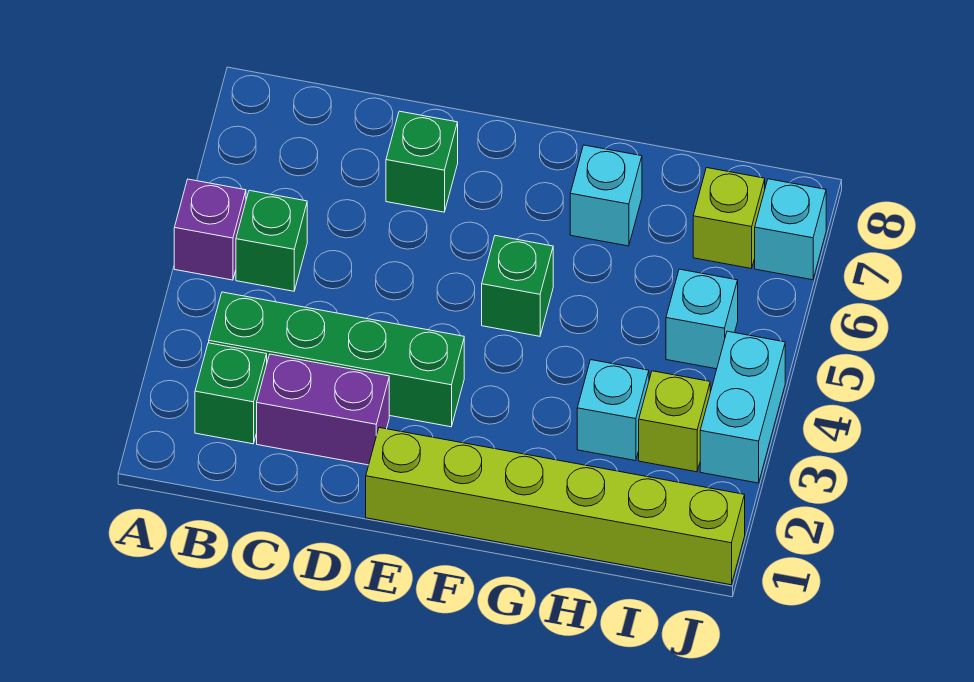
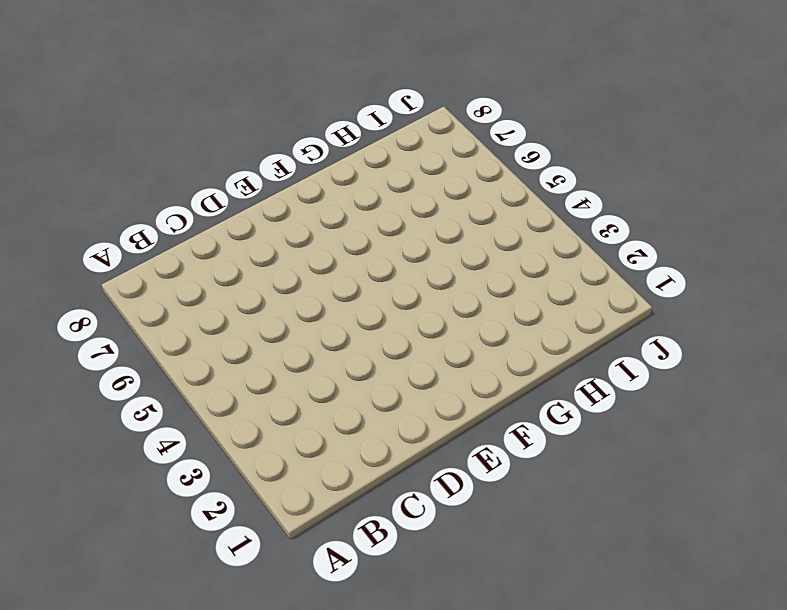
none -> purple 1x1 brick [174,179,246,280]
none -> green 1x1 brick [195,343,267,444]
none -> green 1x4 brick [209,292,464,427]

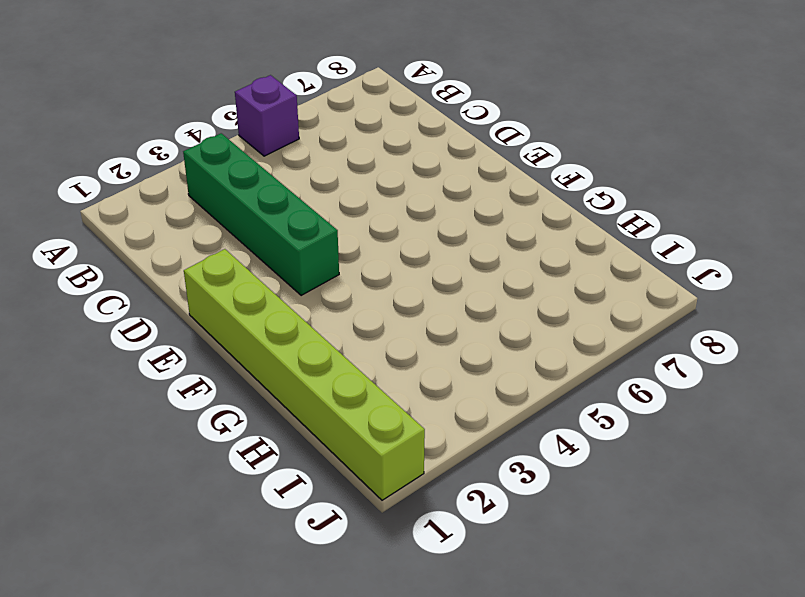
none -> green 1x1 brick [195,343,267,444]
none -> green 1x1 brick [236,190,307,291]
none -> purple 1x2 brick [257,354,389,465]

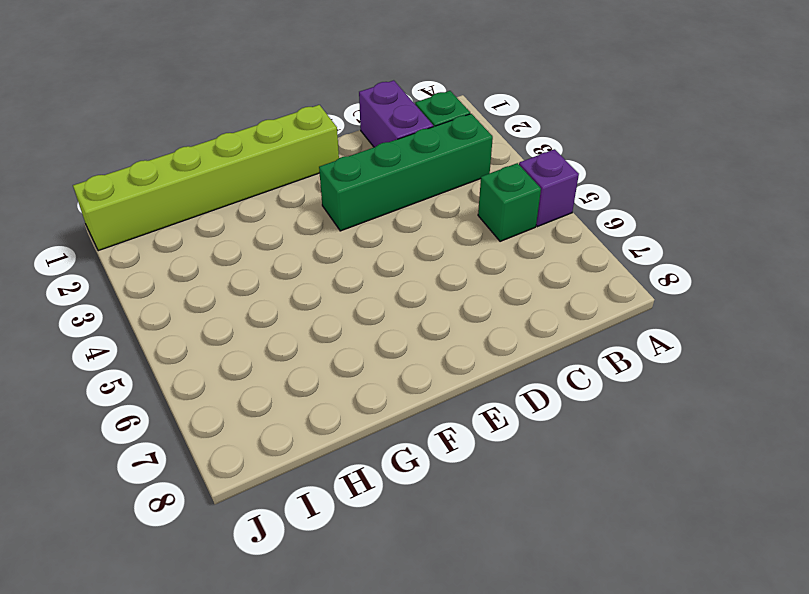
purple 1x2 brick [359,80,433,147] -> purple 1x2 brick turned to [257,354,389,465]
none -> green 1x1 brick [386,111,458,212]
none -> green 1x1 brick [482,236,553,336]
none -> cyan 1x1 brick [570,145,642,246]

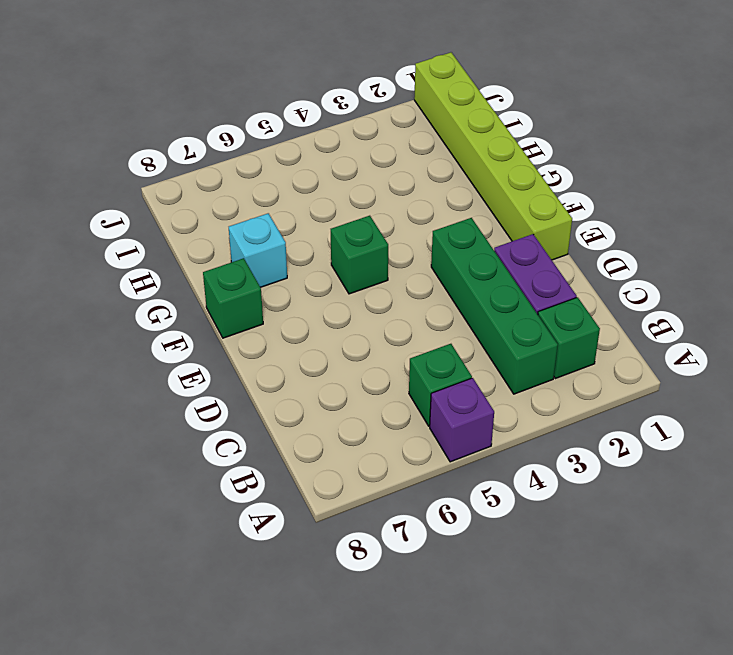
green 1x1 brick [203,258,263,338] -> green 1x1 brick moved to [386,111,458,212]
none -> cyan 1x1 brick [577,360,649,461]
none -> lime 1x1 brick [639,371,710,472]
none -> cyan 1x1 brick [666,269,738,369]

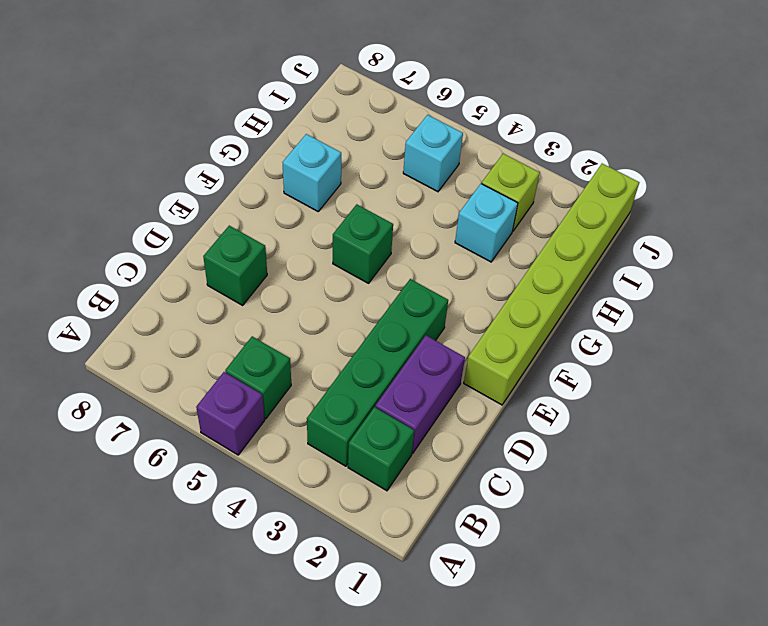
none -> lime 1x1 brick [693,168,765,269]
none -> cyan 1x2 brick [700,331,785,483]
none -> cyan 1x1 brick [755,179,826,280]

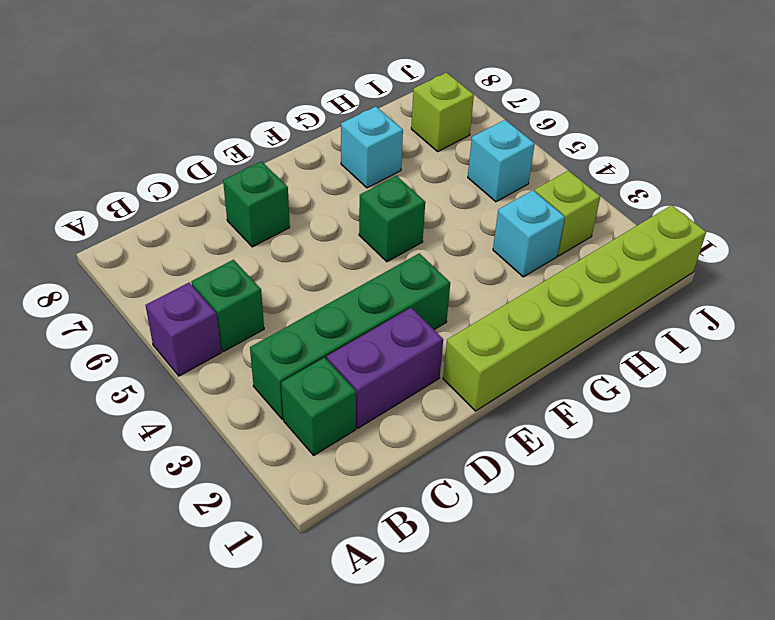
none -> cyan 1x2 brick [700,331,785,483]
none -> cyan 1x1 brick [755,179,826,280]

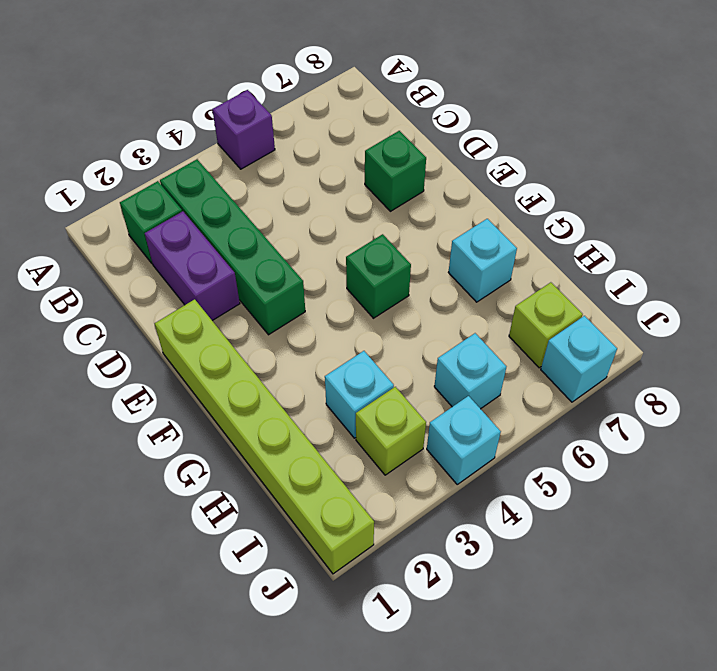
cyan 1x1 brick [427,396,501,484] -> cyan 1x2 brick [700,331,785,483]
none -> green 1x1 brick [236,190,307,291]

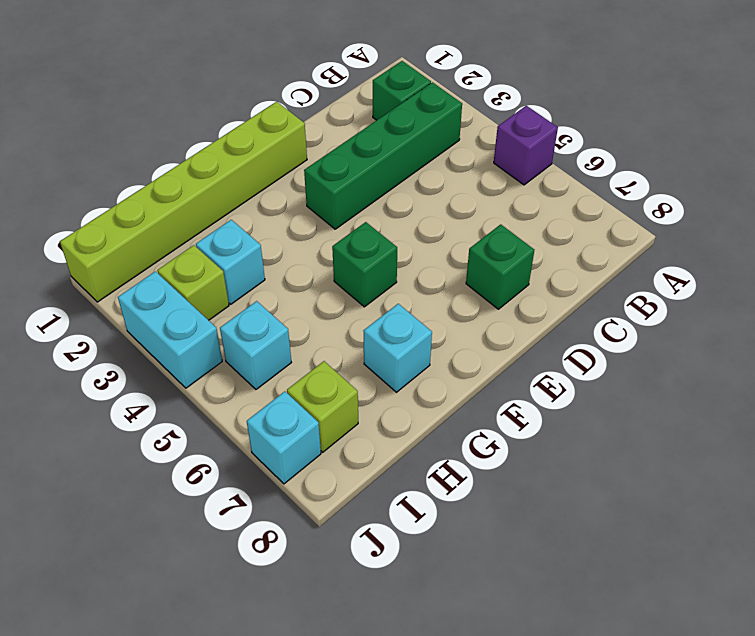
none -> green 1x1 brick [236,190,307,291]
none -> purple 1x2 brick [257,354,389,465]

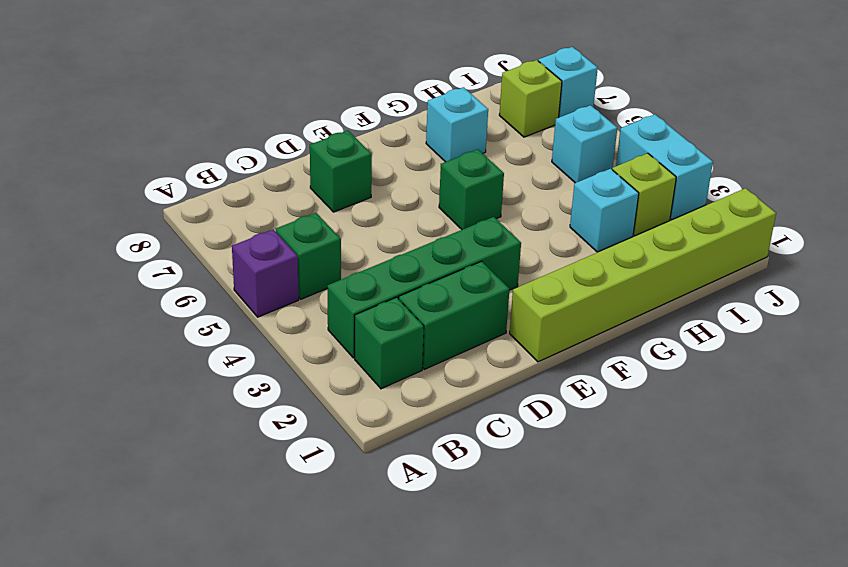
green 1x2 brick [399,261,510,369] -> purple 1x2 brick [257,354,389,465]

